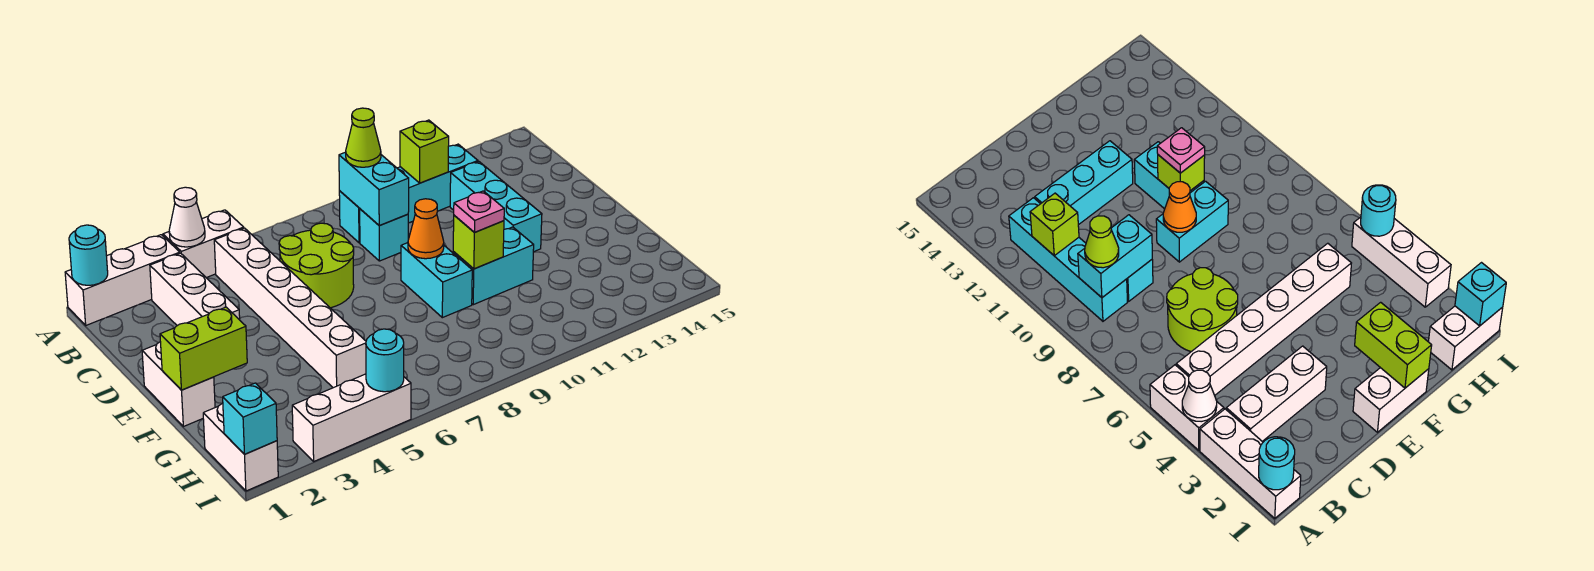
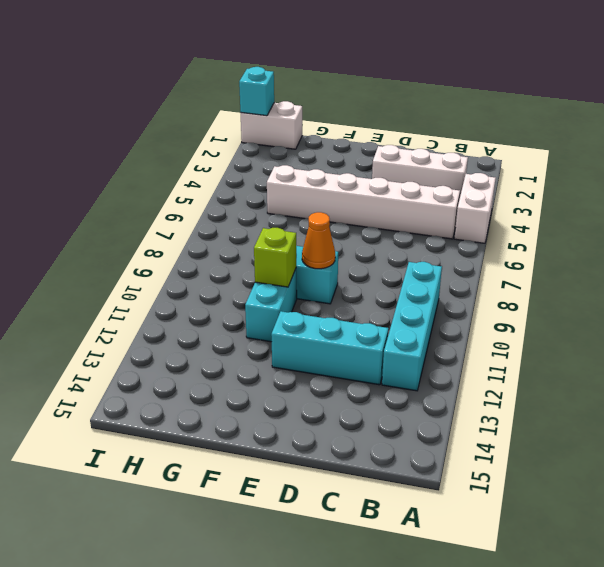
none -> white 1x3 brick [65,235,180,325]
none -> lime 2x2 round brick [279,223,354,308]
none -> cyan 1x1 brick [360,209,408,261]

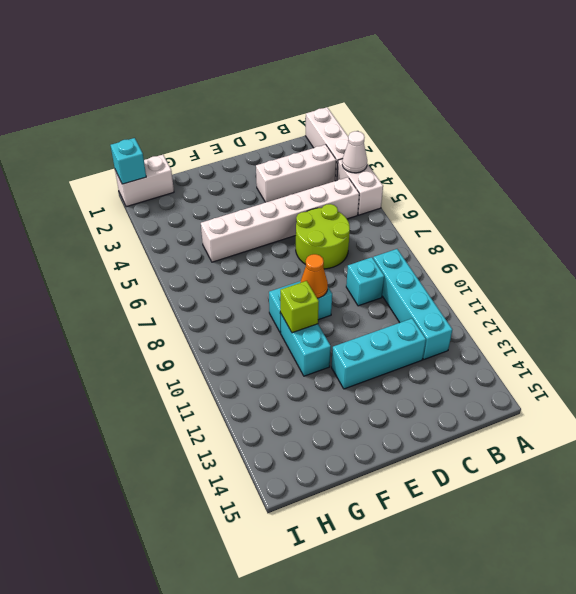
none -> white 1x2 brick [142,342,215,427]
none -> white 1x3 brick [292,374,411,461]
none -> cyan 1x1 round brick [69,225,108,285]

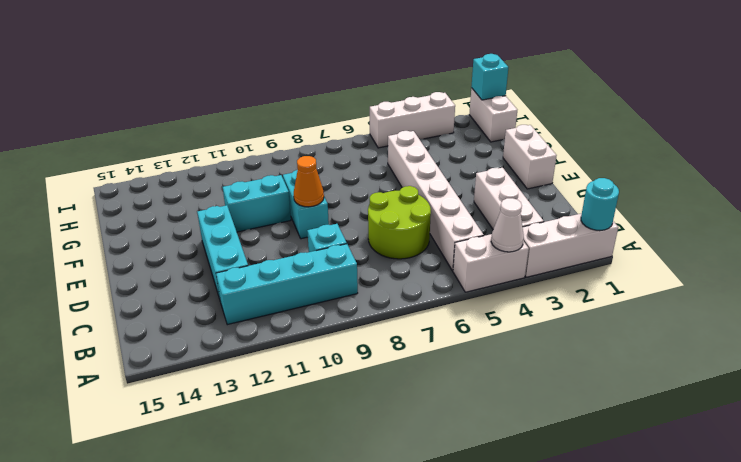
none -> cyan 1x2 brick [339,152,409,226]
none -> lime 1x1 brick [400,120,449,183]
none -> lime 1x2 brick [160,307,247,390]

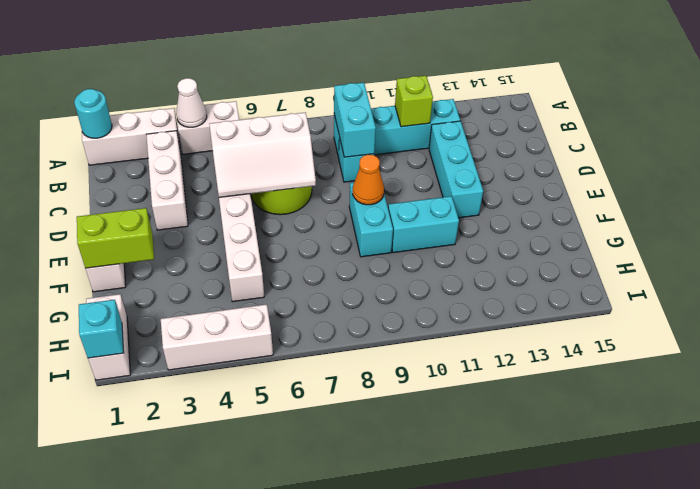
white 2x3 slope [209,112,316,197] -> none
none -> lime 1x1 brick [453,215,504,269]
none -> cyan 1x1 round brick [366,329,404,392]
none -> lime 1x1 cone [346,108,381,167]

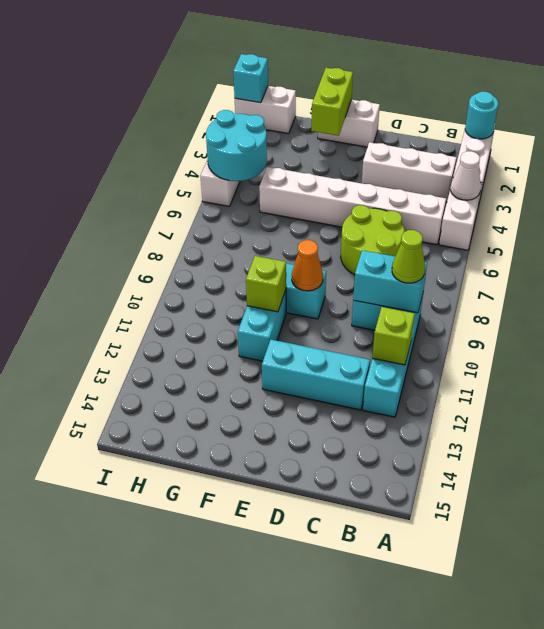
cyan 2x2 round brick [206,110,267,181] -> cyan 1x1 round brick [366,329,404,392]
none -> pink 1x1 plate [454,191,504,233]

